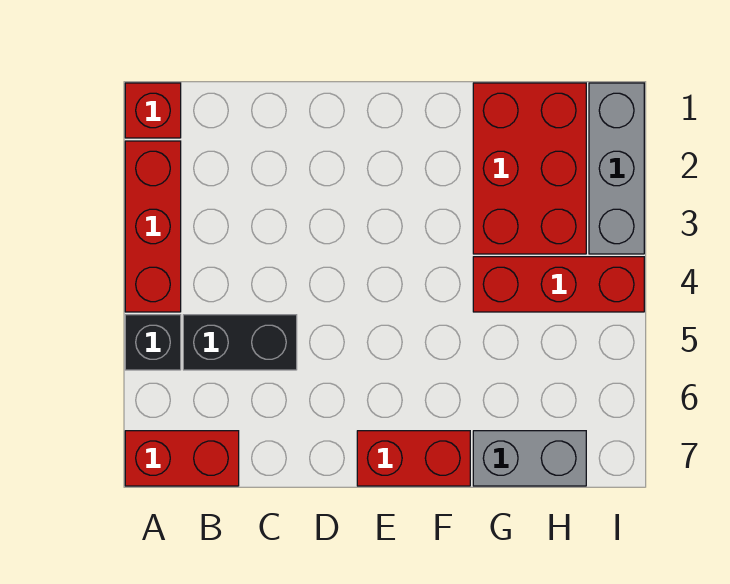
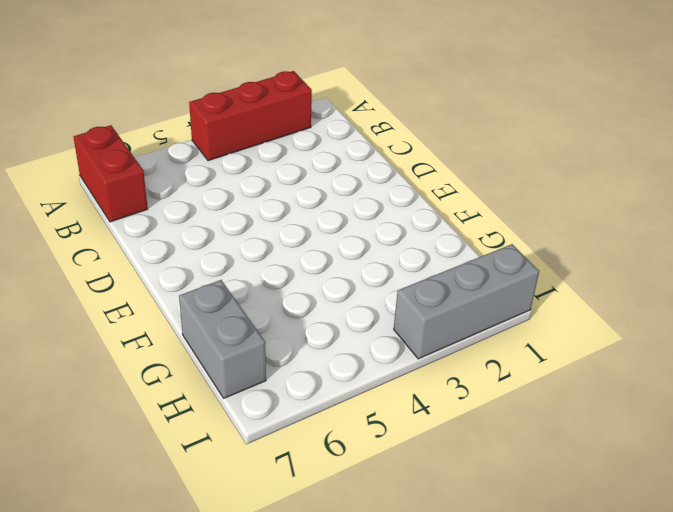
none -> red 1x1 brick [125,83,181,138]
none -> black 1x1 brick [125,315,181,370]

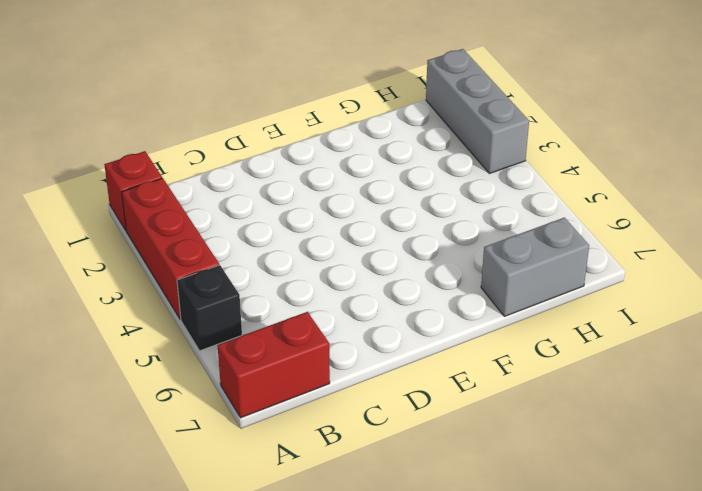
none -> black 1x2 brick [183,315,297,370]
none -> red 1x2 brick [357,431,470,486]

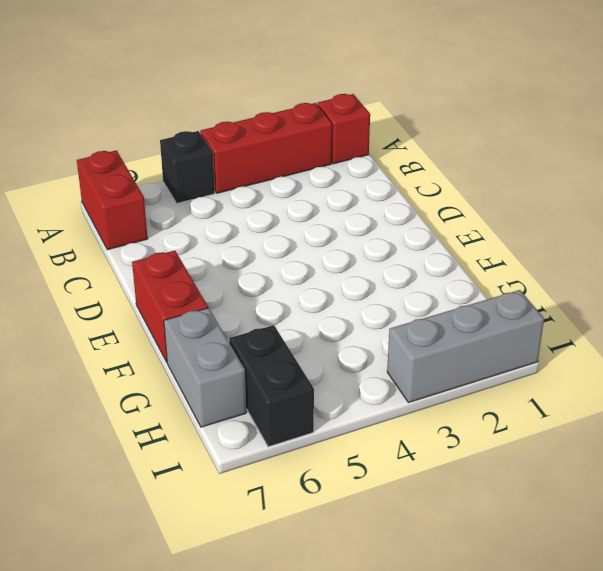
black 1x2 brick [229,325,314,447] -> black 1x2 brick moved to [183,315,297,370]
none -> red 2x3 brick [473,83,586,254]
none -> red 1x3 brick [473,257,644,312]

